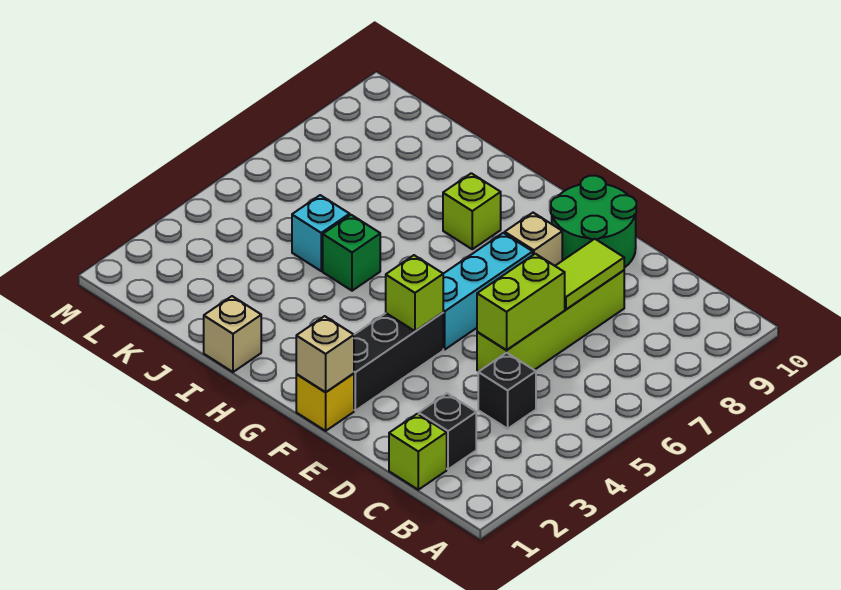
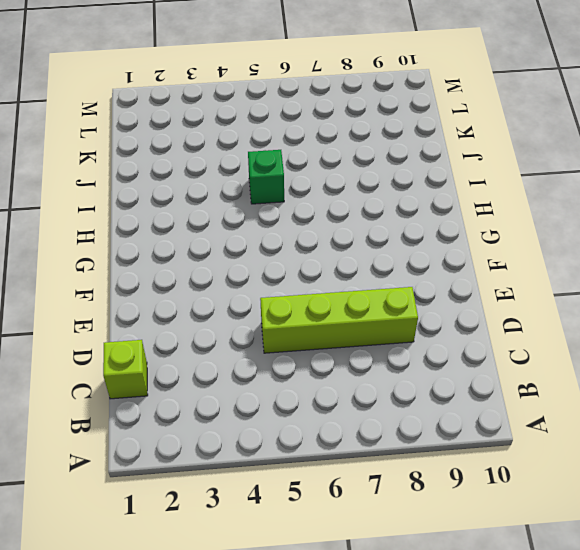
none -> black 1x1 brick [419,394,476,469]
none -> black 1x1 brick [478,353,536,429]
none -> green 2x2 round brick [551,176,636,268]

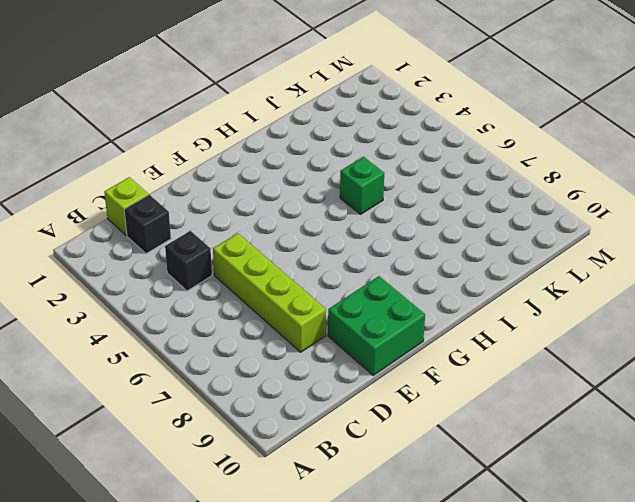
green 2x2 brick [328,276,425,375] -> green 2x2 round brick [551,176,636,268]
none -> yellow 1x1 brick [296,374,354,431]
none -> black 1x3 brick [354,313,443,411]
none -> cyan 1x3 brick [443,233,533,349]

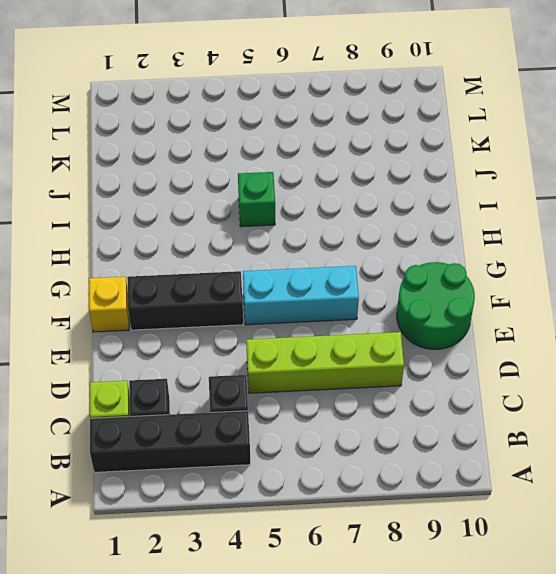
black 1x4 brick [90,411,250,472] -> none
none -> tan 1x1 brick [505,213,562,266]
none -> lime 1x1 brick [443,173,501,249]
none -> tan 1x1 brick [204,296,261,372]

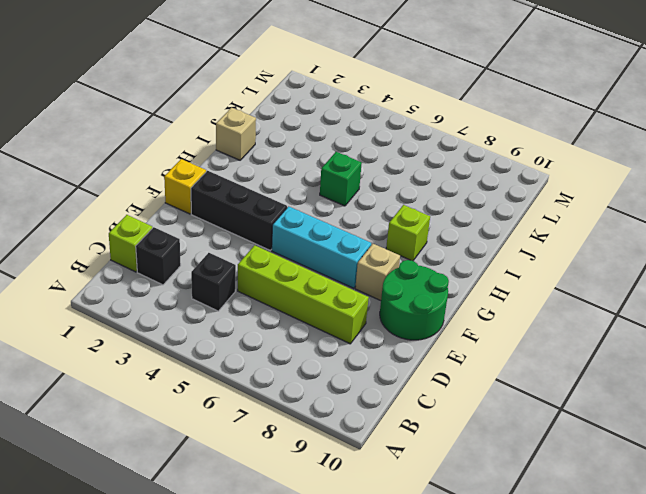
none -> cyan 1x1 brick [292,195,350,271]
none -> lime 1x2 brick [477,254,565,350]
none -> lime 1x2 tile [556,239,624,309]

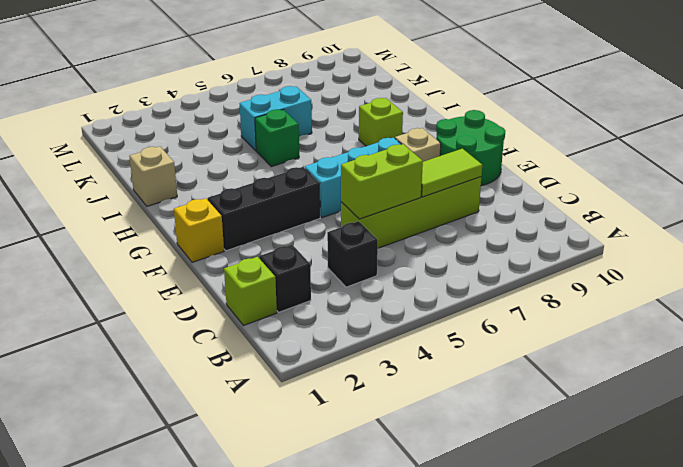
cyan 1x2 brick [240,86,312,151] -> cyan 1x1 brick [292,195,350,271]
none -> tan 1x1 brick [296,316,354,392]
none -> lime 1x1 brick [386,255,443,331]

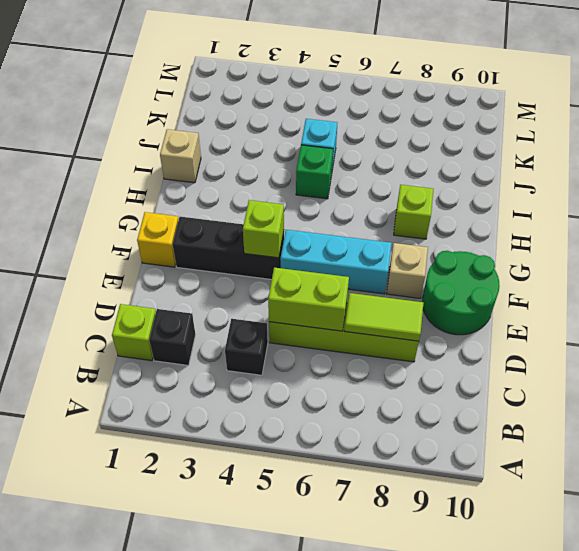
none -> tan 1x1 brick [296,316,354,392]

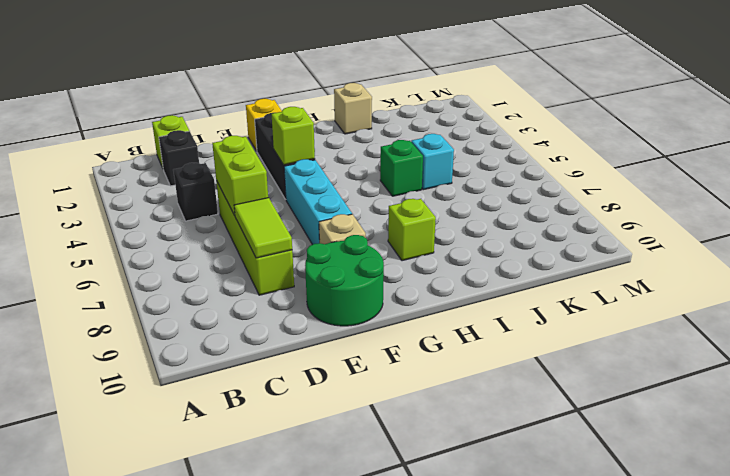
none -> tan 1x1 brick [296,316,354,392]

